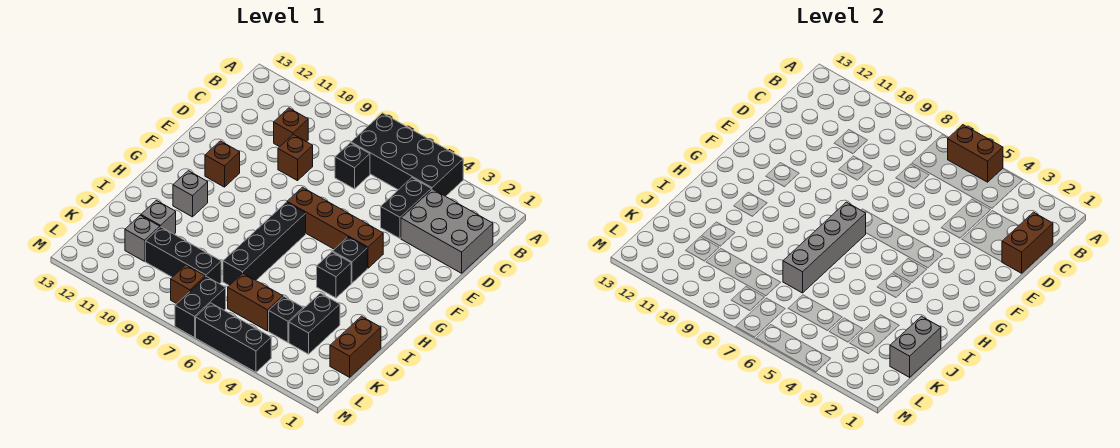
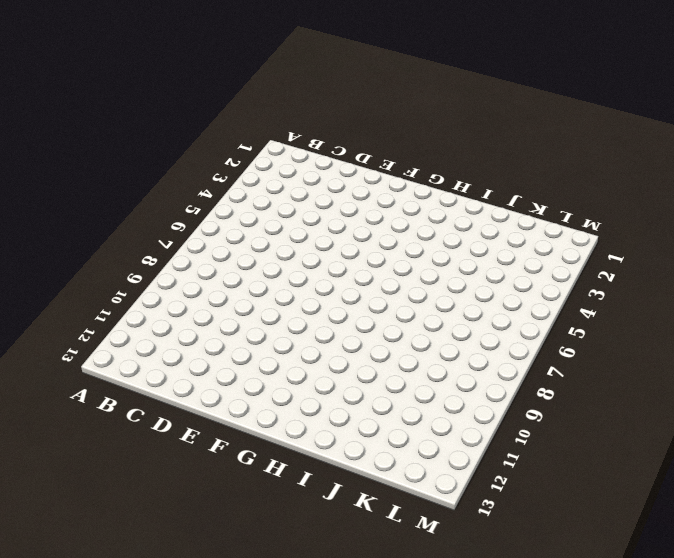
none -> black 2x4 brick [351,113,463,196]
none -> grey 2x3 brick [401,189,493,273]
none -> black 1x2 brick [381,178,431,238]

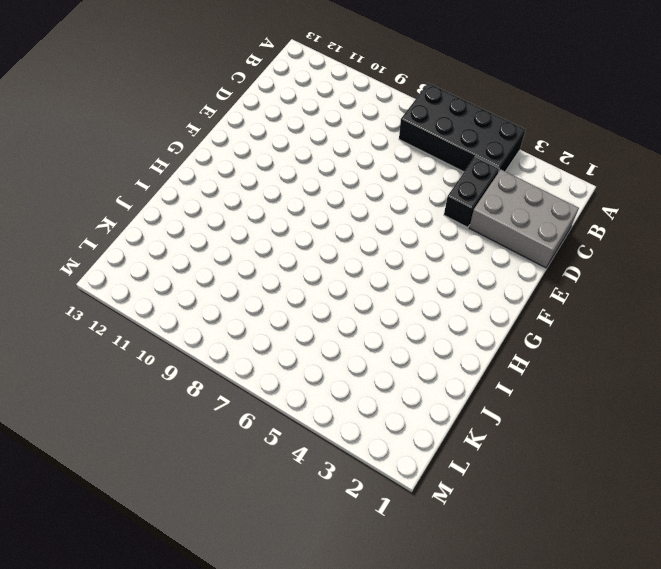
none -> black 1x1 brick [335,143,370,189]
none -> brown 1x1 brick [274,108,308,147]
none -> brown 1x1 brick [278,134,313,181]

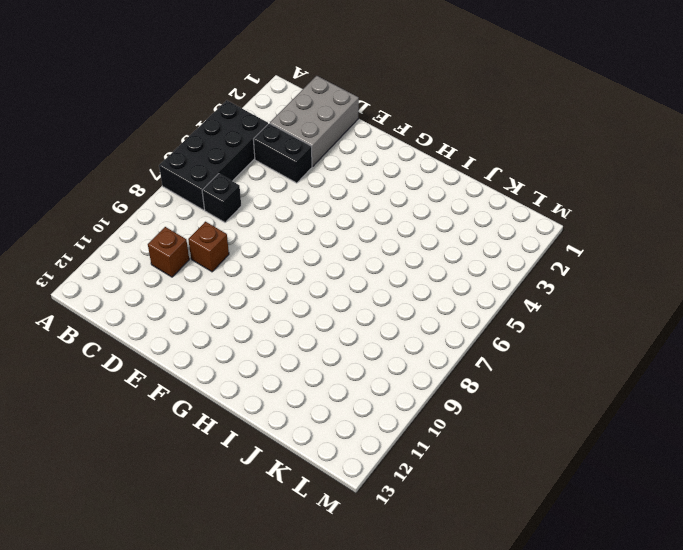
none -> brown 1x4 brick [287,187,383,268]
none -> brown 1x1 brick [205,141,240,187]
none -> black 1x1 brick [333,237,367,283]

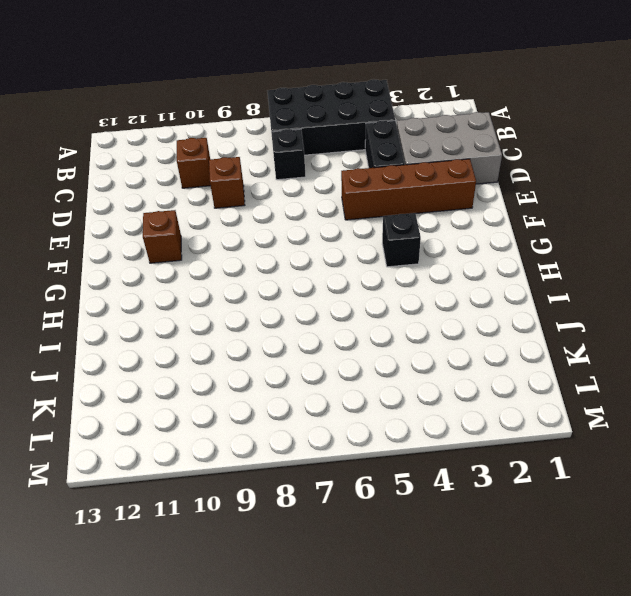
brown 1x4 brick [341,159,476,220] -> brown 1x4 brick moved to [287,187,383,268]
none -> black 1x4 brick [223,202,306,285]
none -> black 1x1 brick [317,252,351,298]
none -> grey 1x1 brick [173,171,208,217]

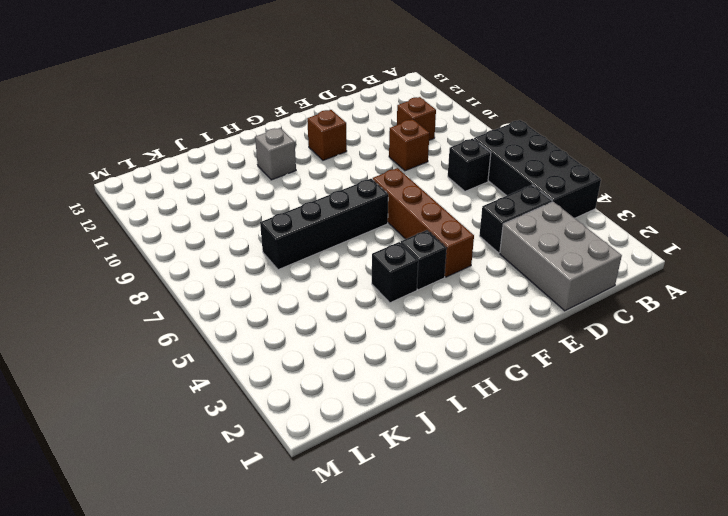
none -> brown 1x2 brick [330,316,381,377]
none -> black 1x2 brick [289,293,340,354]
none -> grey 1x1 brick [141,200,176,234]

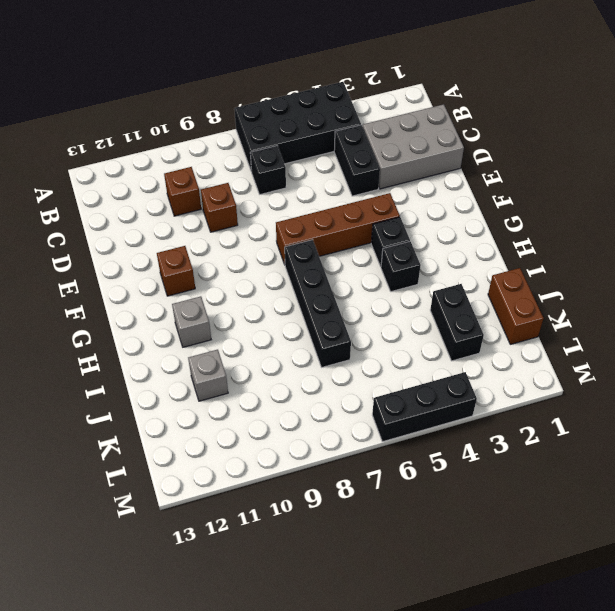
none -> black 1x1 brick [269,297,303,342]
none -> brown 1x2 brick [228,273,283,331]
none -> black 1x3 brick [145,227,221,284]

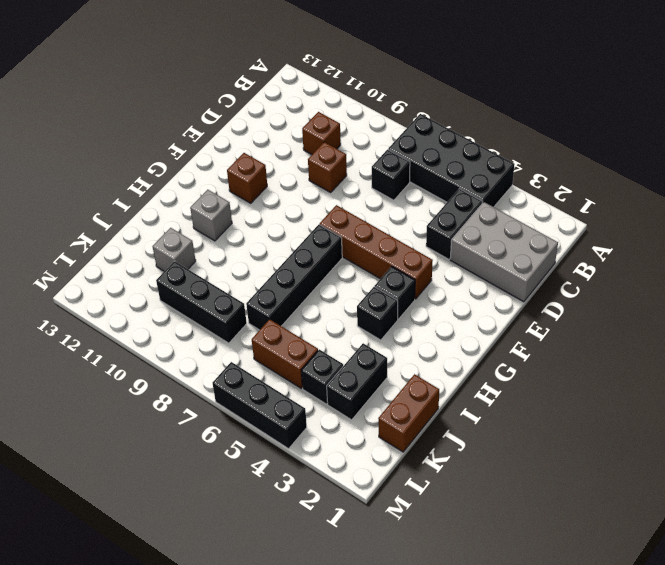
none -> grey 1x1 brick [125,215,160,261]
none -> black 1x2 brick [175,277,226,338]
none -> brown 1x1 brick [171,265,205,304]

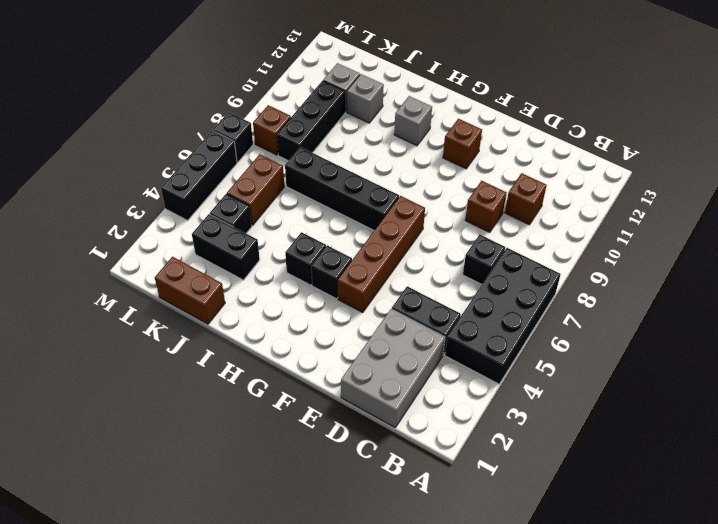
black 1x1 brick [213,112,253,162] -> black 1x2 brick [175,277,226,338]
none -> brown 1x2 brick [948,125,1003,182]
none -> brown 1x2 brick [1002,212,1053,273]
none -> grey 1x4 brick [783,202,866,293]

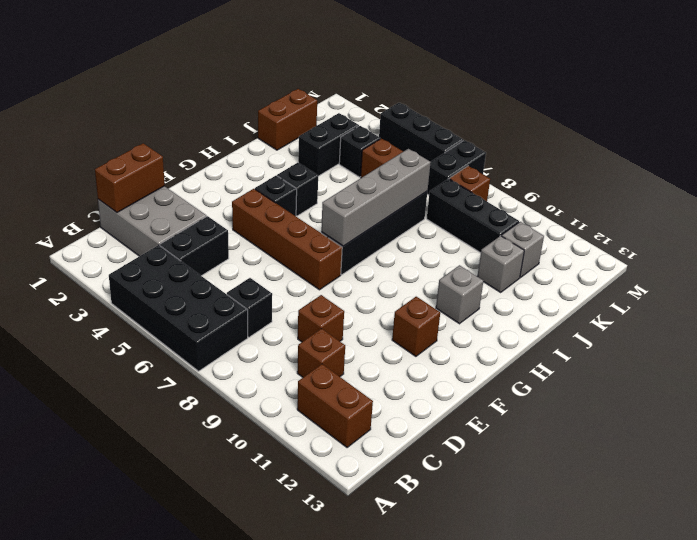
brown 1x2 brick [297,364,373,448] -> brown 1x2 brick moved to [948,125,1003,182]
none -> grey 1x2 brick [890,316,941,377]

